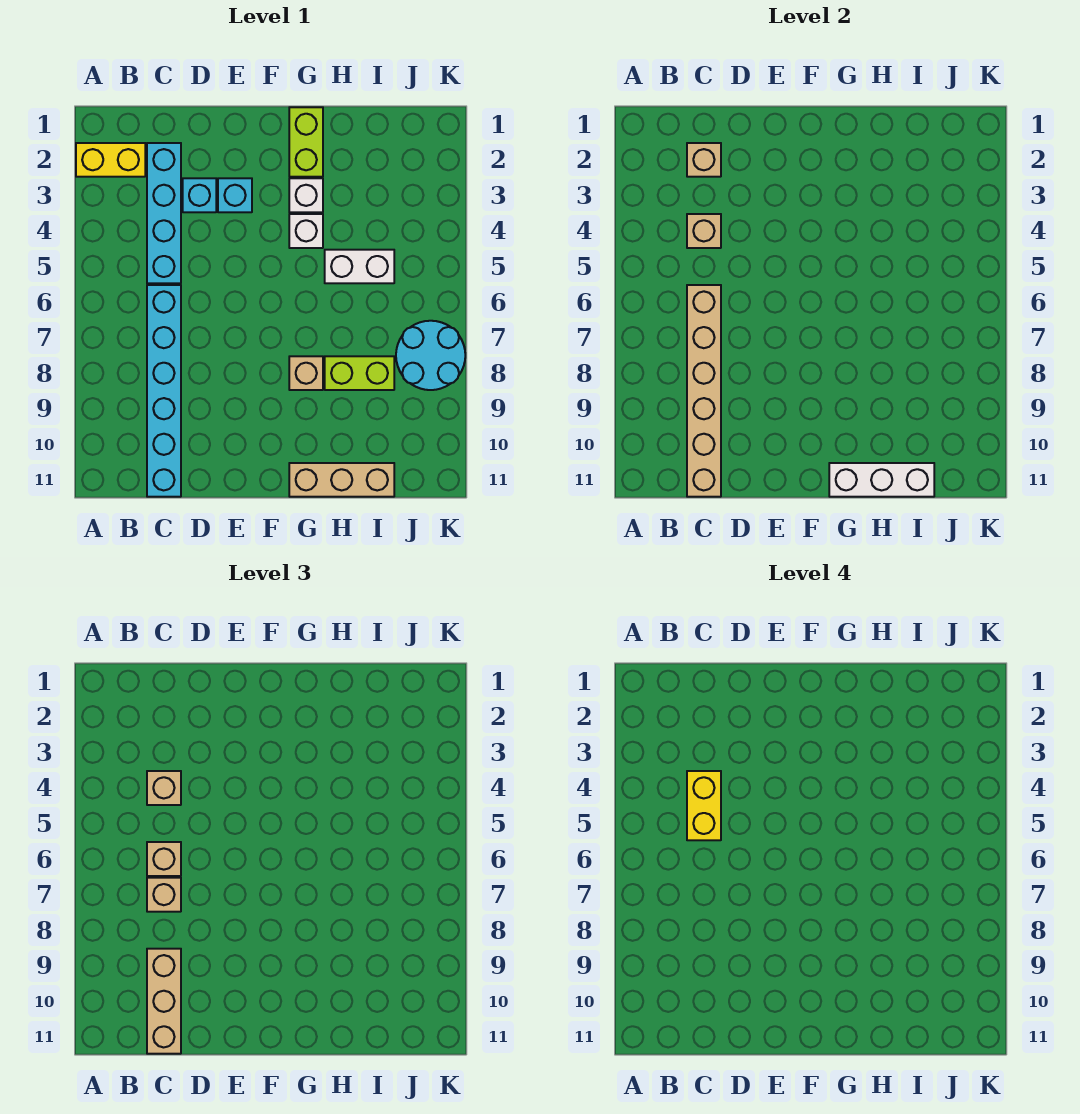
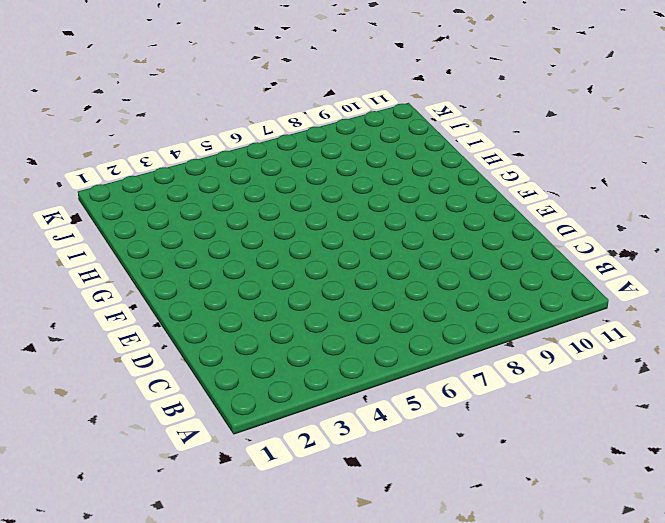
none -> yellow 1x2 brick [76,143,145,177]
none -> cyan 1x4 brick [147,143,181,283]
none -> cyan 1x6 brick [147,285,181,497]

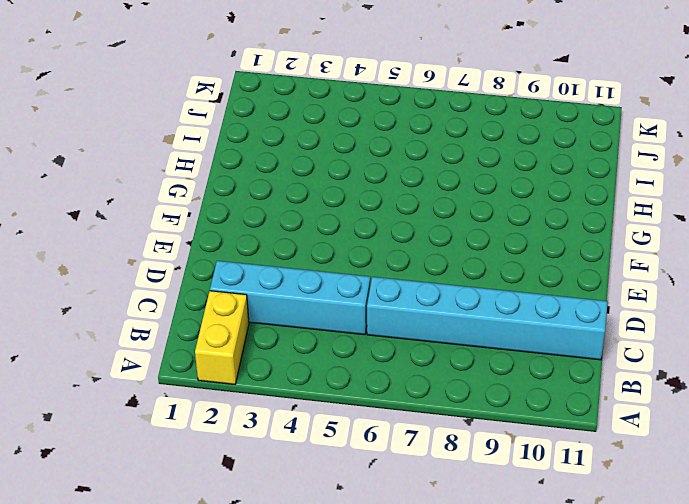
none -> cyan 1x1 brick [183,178,216,212]
none -> cyan 1x1 brick [218,178,252,212]
none -> lime 1x2 brick [289,107,323,177]

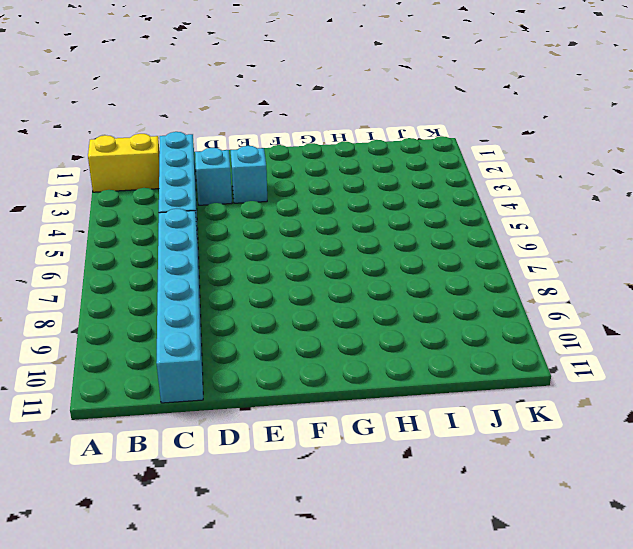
none -> lime 1x2 brick [289,107,323,177]
none -> white 1x1 brick [289,178,323,212]
none -> white 1x1 brick [289,214,323,248]

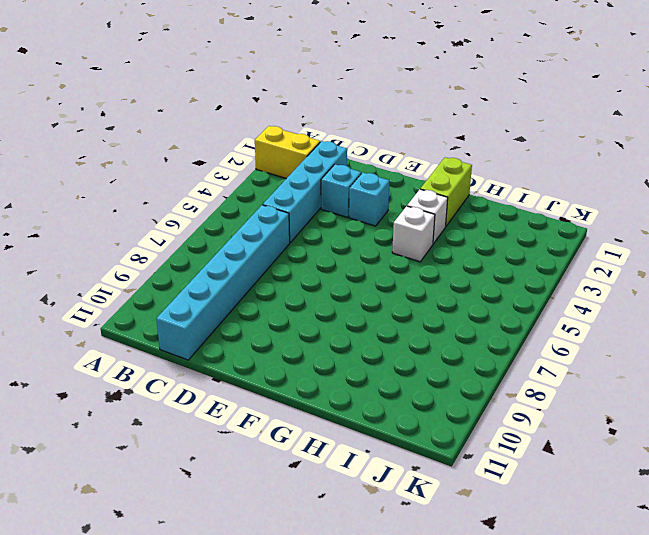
none -> tan 1x1 brick [289,356,323,390]
none -> tan 1x3 brick [289,463,394,497]
none -> white 1x2 brick [325,250,394,283]

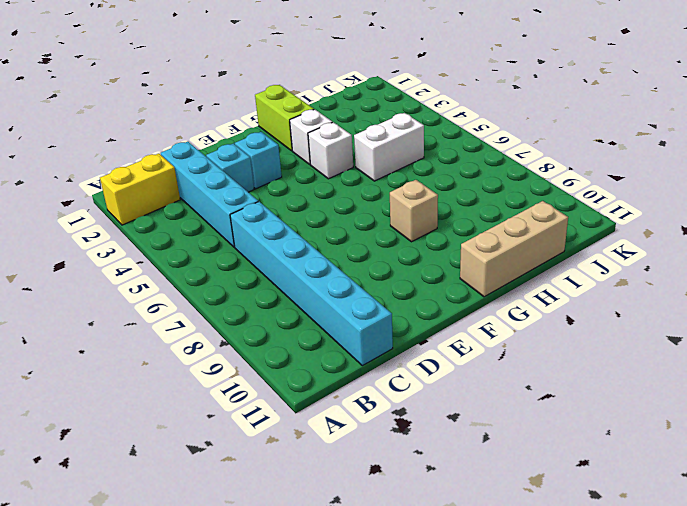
none -> lime 1x2 brick [325,356,394,390]
none -> cyan 2x2 round brick [396,321,465,390]
none -> tan 1x1 brick [687,143,721,177]

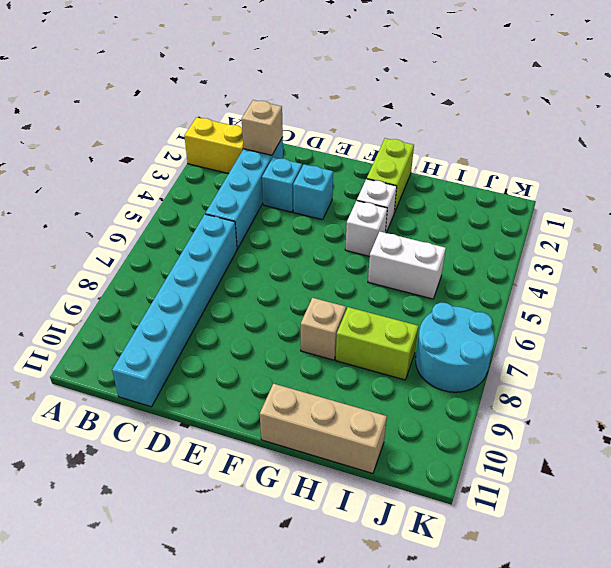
none -> tan 1x1 brick [687,214,721,248]
none -> tan 1x6 brick [687,285,721,497]
none -> white 1x3 brick [829,463,934,497]

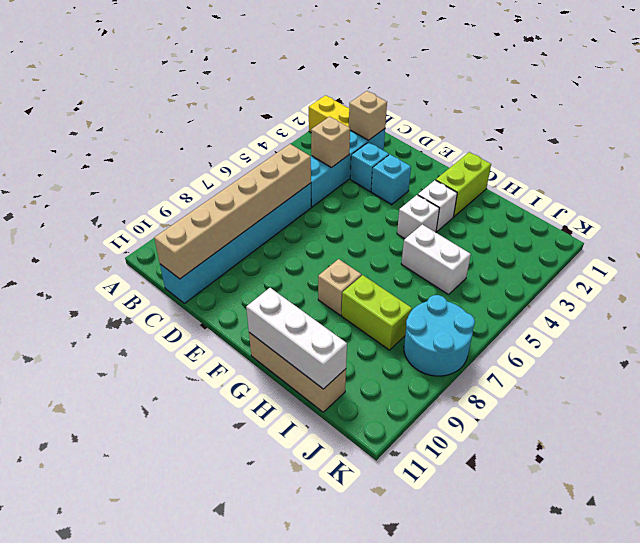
none -> tan 1x1 brick [147,771,181,805]
none -> tan 1x1 brick [147,842,181,876]
none -> tan 1x1 brick [147,878,181,912]

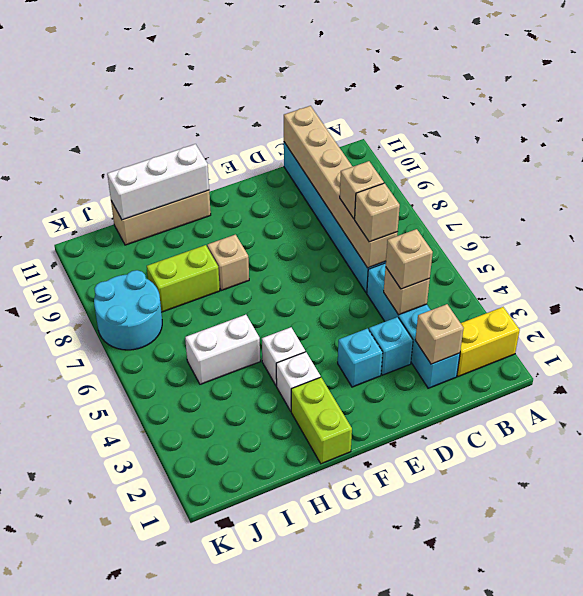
none -> tan 1x3 brick [147,949,181,1054]
none -> yellow 1x2 brick [687,771,721,840]

